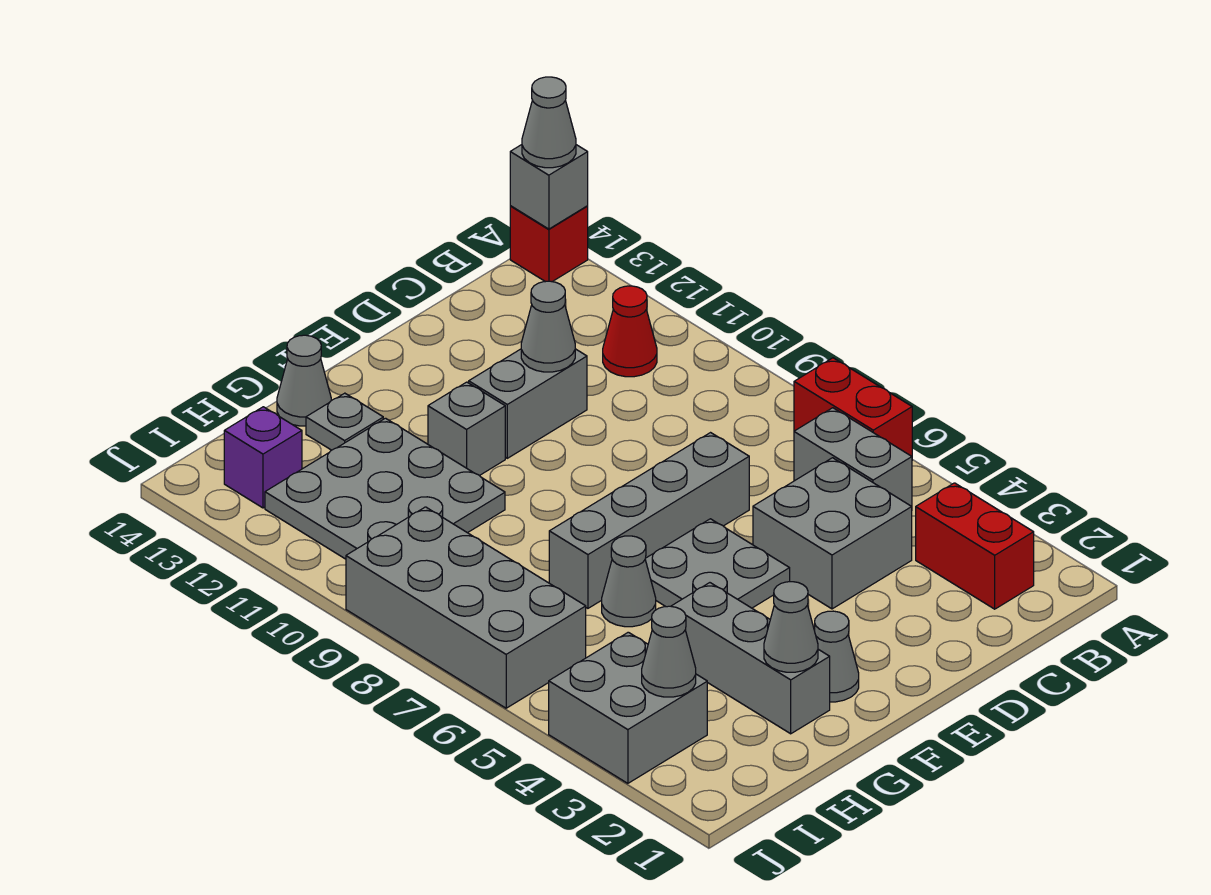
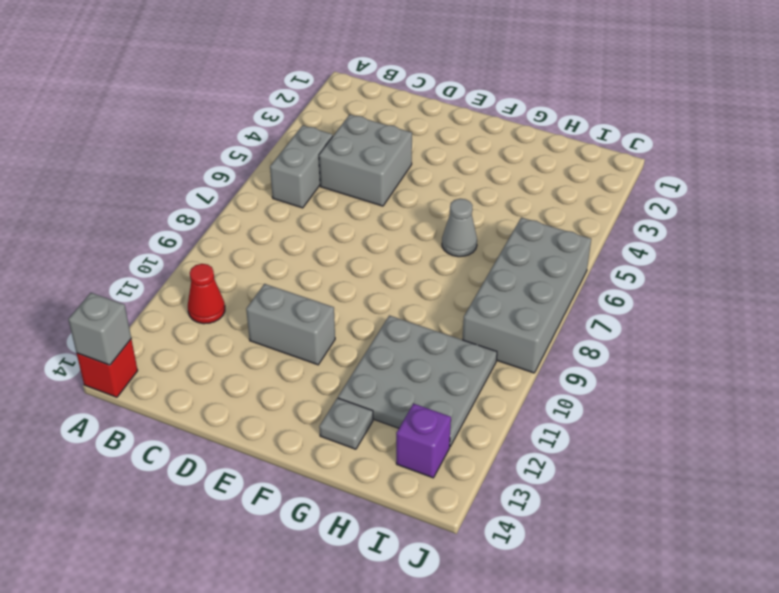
none -> red 1x2 brick [794,358,912,456]
none -> red 1x2 brick [916,483,1034,609]
none -> grey 1x4 brick [549,433,749,608]

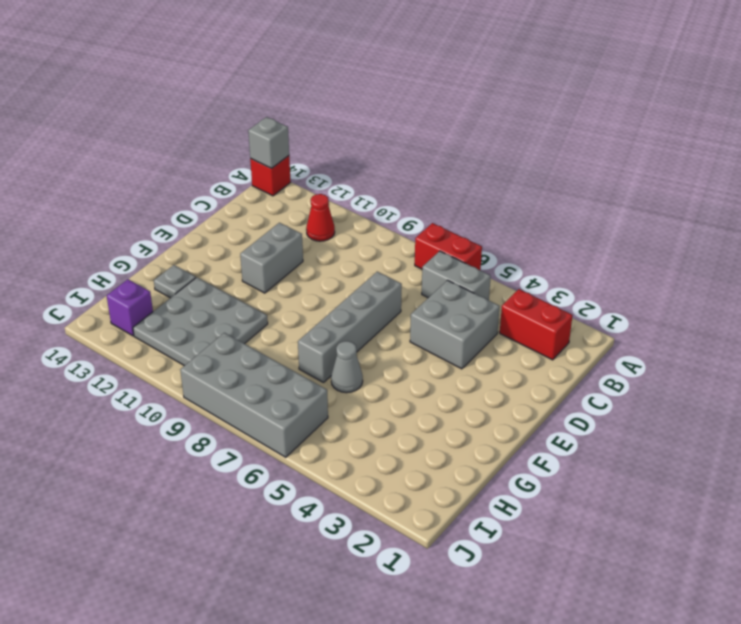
none -> grey 2x2 plate [645,519,790,608]
none -> grey 1x1 cone [815,611,859,702]
none -> grey 1x1 brick [428,382,505,476]

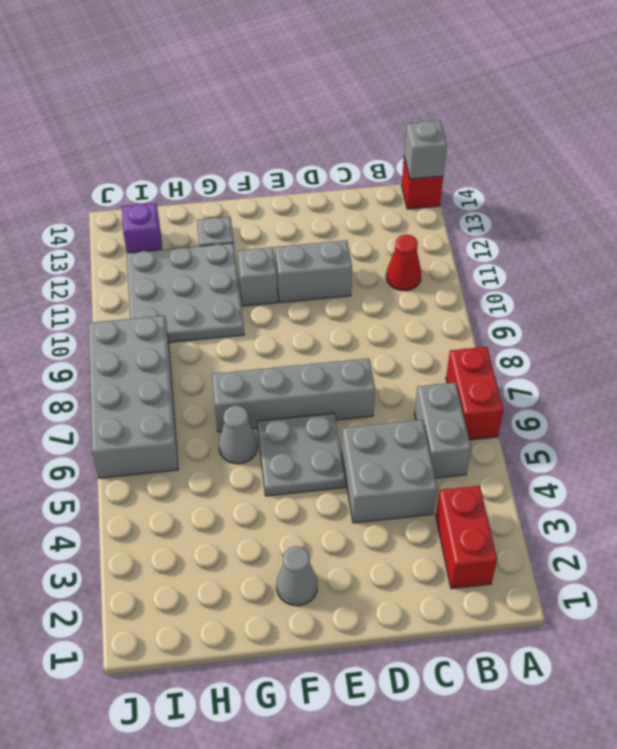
none -> grey 1x3 brick [671,583,830,734]
none -> grey 1x1 cone [277,335,331,426]
none -> grey 2x2 brick [549,632,707,783]

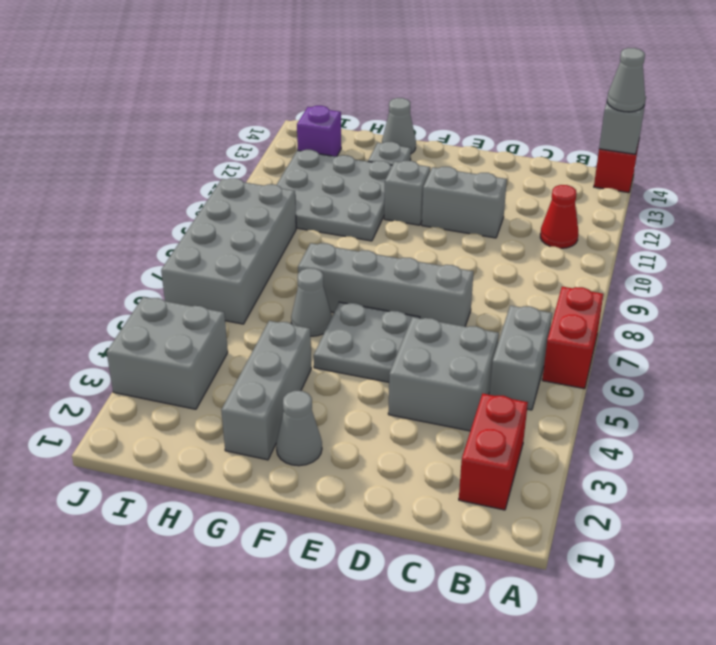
none -> grey 1x1 cone [521,281,575,372]
none -> grey 1x1 cone [764,582,818,672]
none -> grey 1x1 cone [642,606,696,697]

